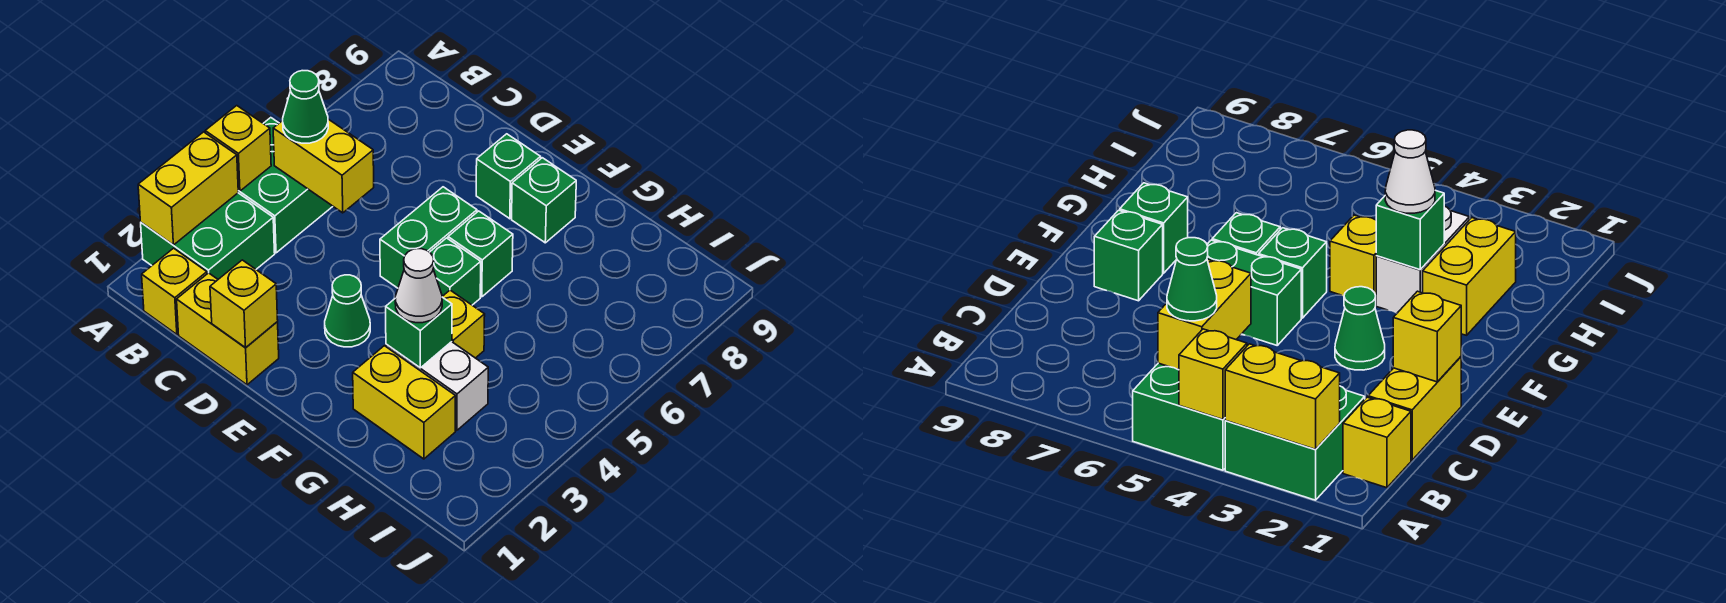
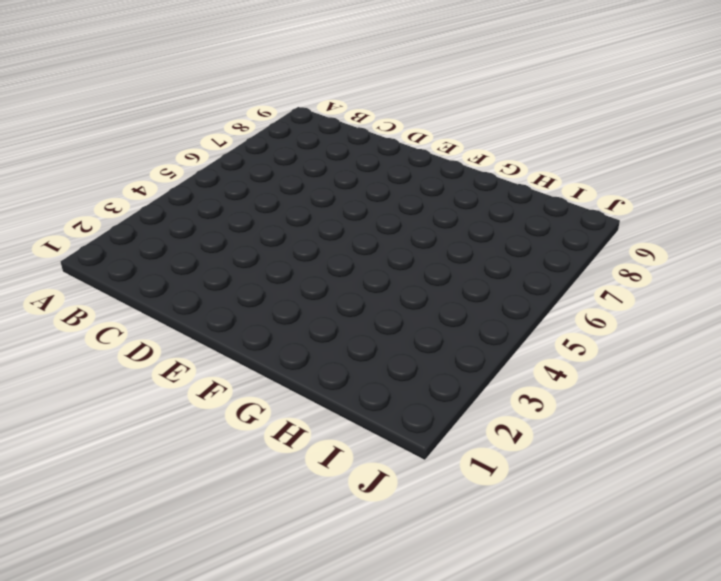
none -> green 2x2 brick [141,193,275,279]
none -> green 2x2 brick [238,118,333,253]
none -> yellow 1x1 brick [142,248,207,334]

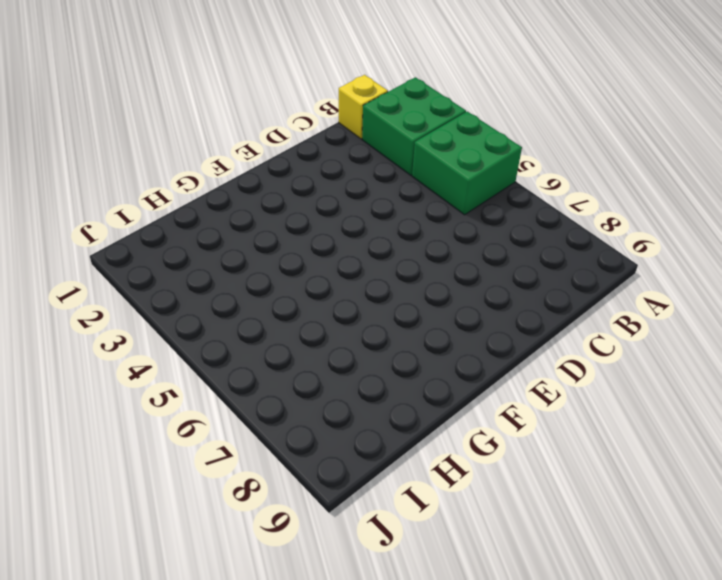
none -> yellow 1x2 brick [177,273,279,385]
none -> green 1x1 cone [325,275,370,347]
none -> green 1x2 brick [380,187,477,288]

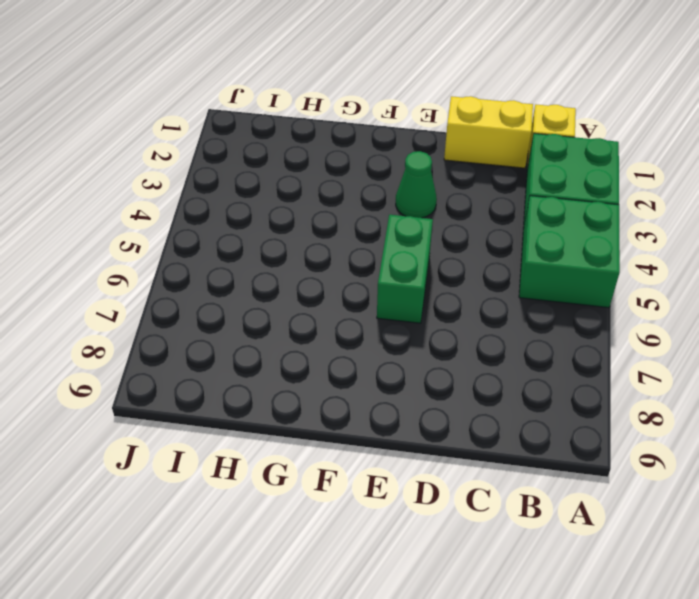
none -> green 1x1 brick [476,134,541,219]
none -> green 1x1 brick [430,238,481,305]
none -> green 1x1 brick [448,211,513,297]

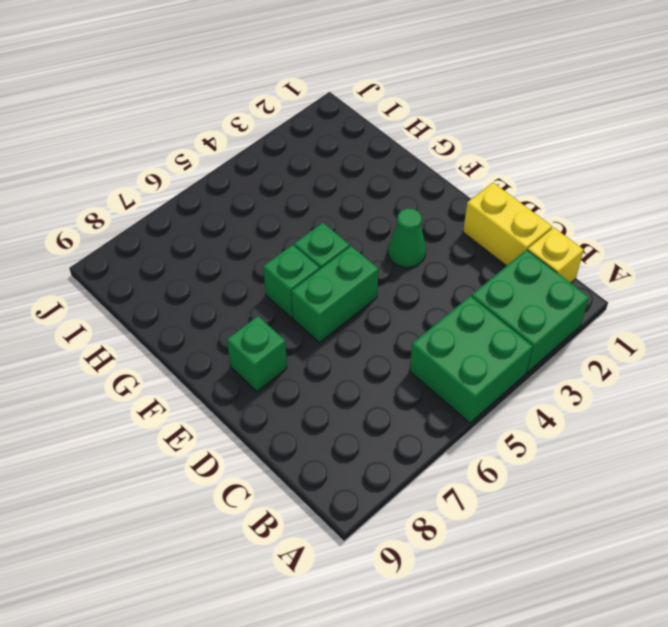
none -> green 1x1 brick [512,158,576,243]
none -> yellow 1x2 brick [353,346,455,459]
none -> white 1x2 brick [386,342,488,431]

